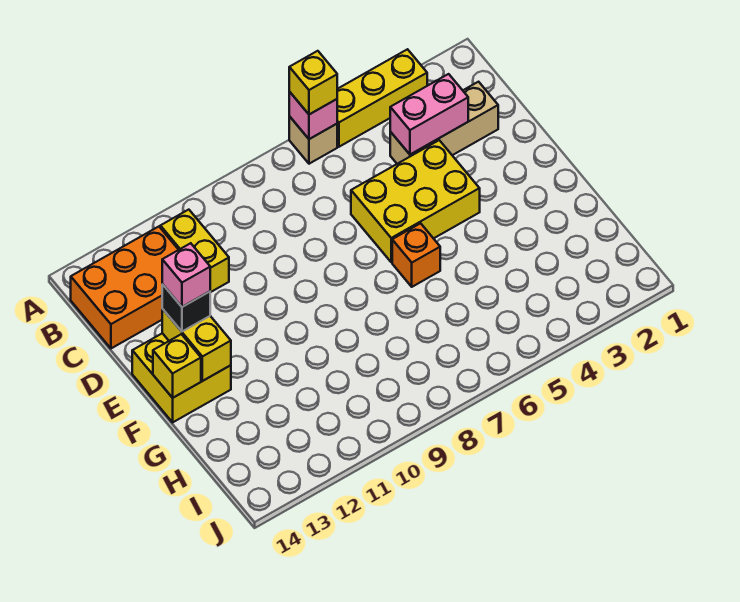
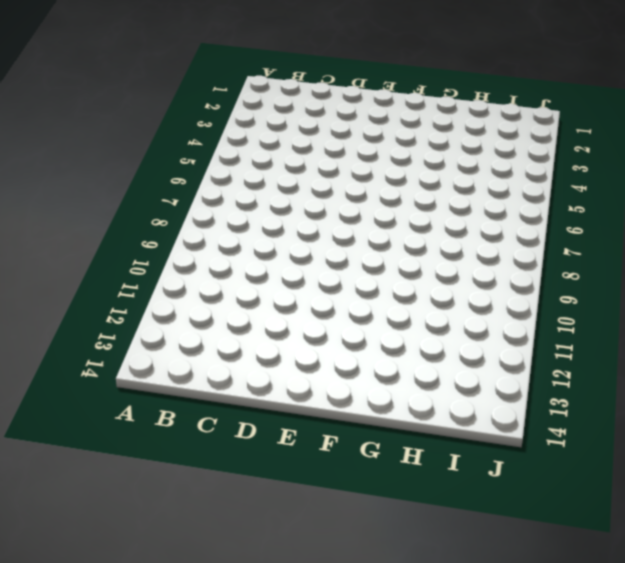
none -> yellow 1x3 brick [337,49,427,147]
none -> tan 1x1 brick [289,116,337,164]
none -> yellow 1x2 brick [160,210,229,292]

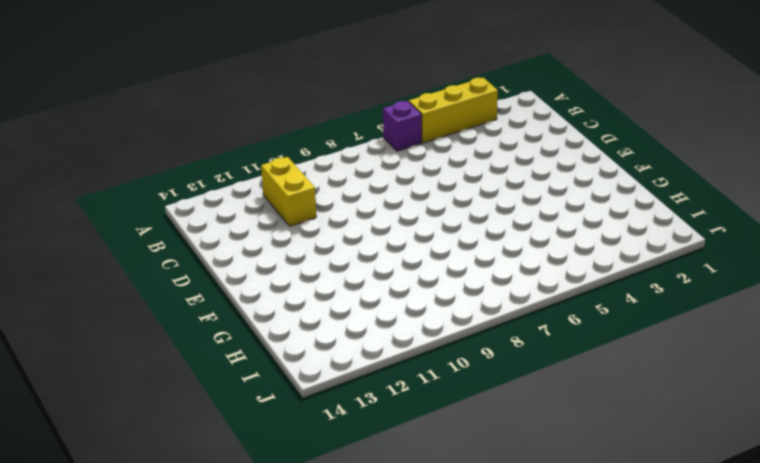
purple 1x1 brick [383,101,422,151] -> tan 1x1 brick [289,116,337,164]
none -> orange 2x3 brick [71,227,178,348]
none -> tan 1x3 brick [390,82,498,164]
none -> yellow 2x3 brick [351,140,480,262]

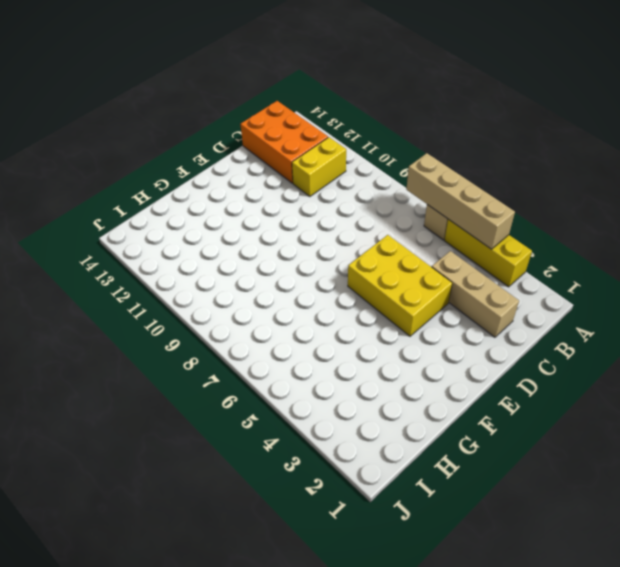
tan 1x4 brick [406,153,515,249] -> pink 1x1 brick [289,92,337,139]
none -> yellow 2x2 brick [132,333,231,422]
none -> orange 1x1 brick [392,223,440,287]
none -> pink 1x2 brick [390,74,468,154]

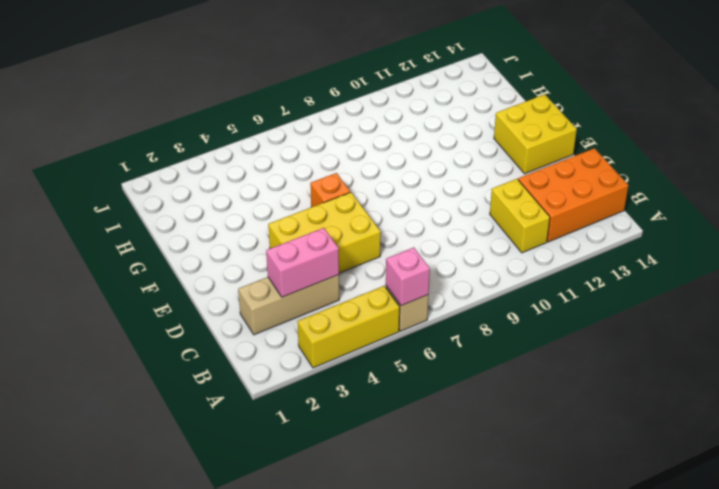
none -> yellow 1x2 brick [162,309,231,381]
none -> yellow 1x1 brick [153,334,201,398]
none -> yellow 1x1 brick [289,51,337,114]

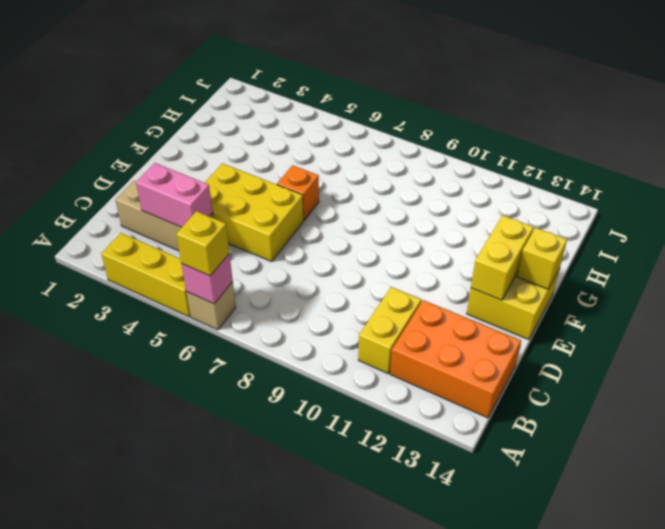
none -> black 1x1 brick [162,284,210,331]
none -> pink 1x1 brick [162,243,210,307]

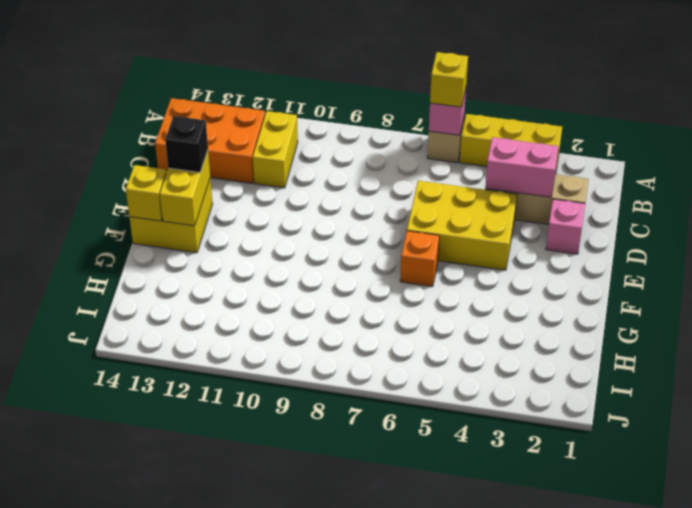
pink 1x1 brick [546,199,585,254] -> pink 1x1 brick moved to [162,243,210,307]

